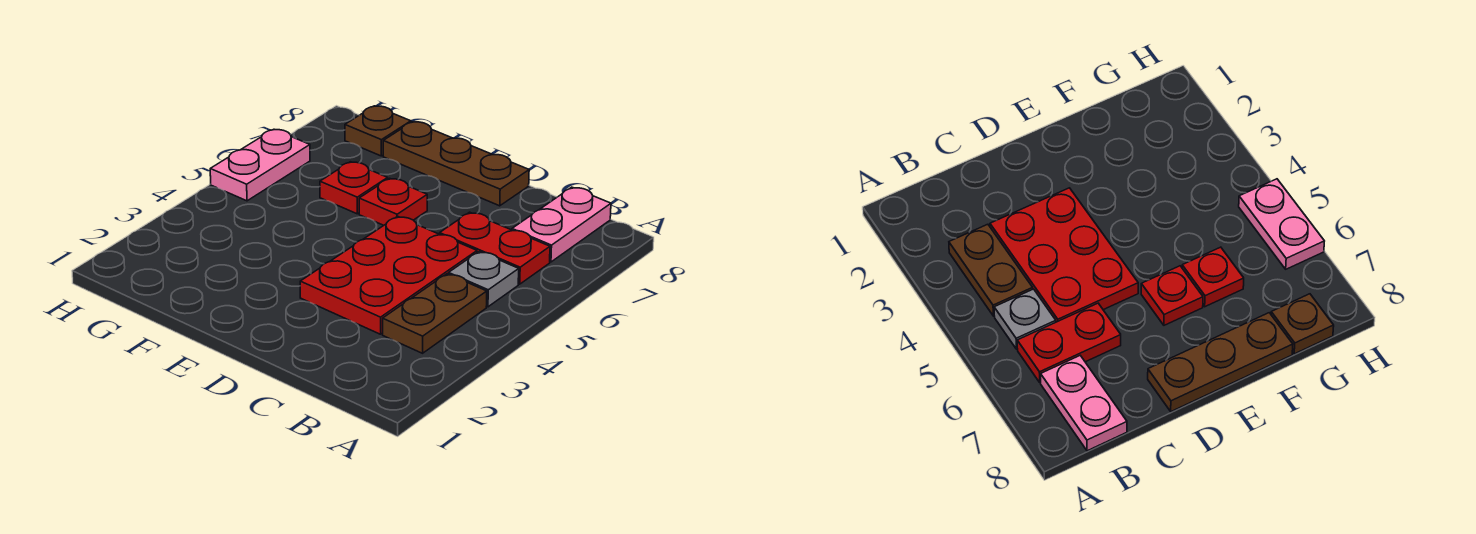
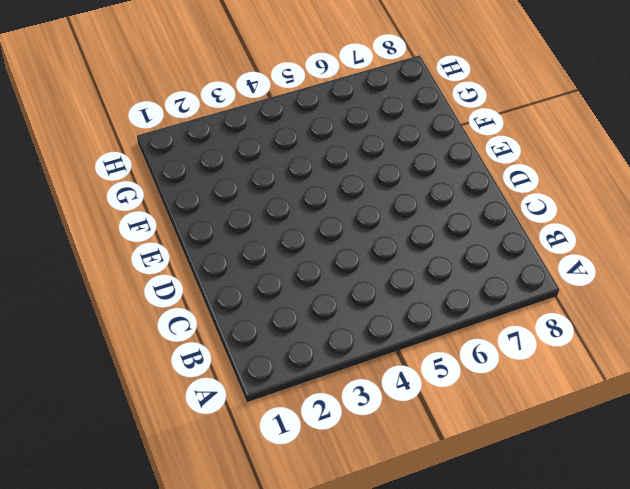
none -> brown 1x2 plate [383,274,487,353]
none -> grey 1x1 plate [449,252,519,307]

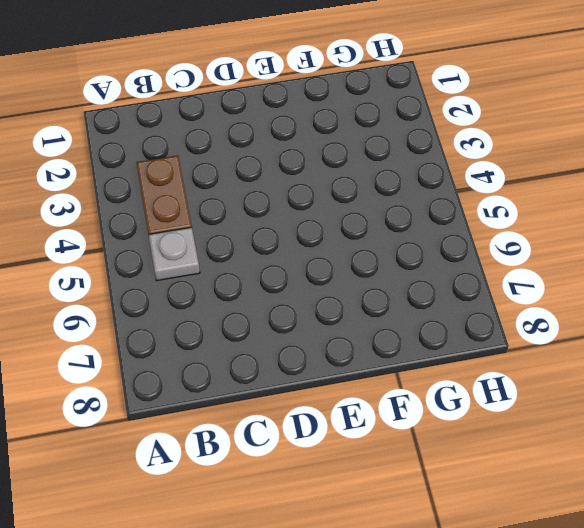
none -> red 1x2 plate [440,212,550,284]
none -> pink 1x2 plate [512,187,611,262]

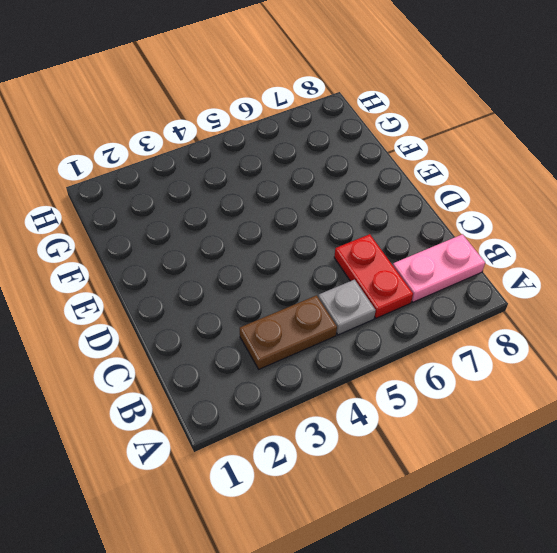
none -> red 2x3 plate [300,216,477,334]
none -> brown 1x3 plate [383,122,529,206]

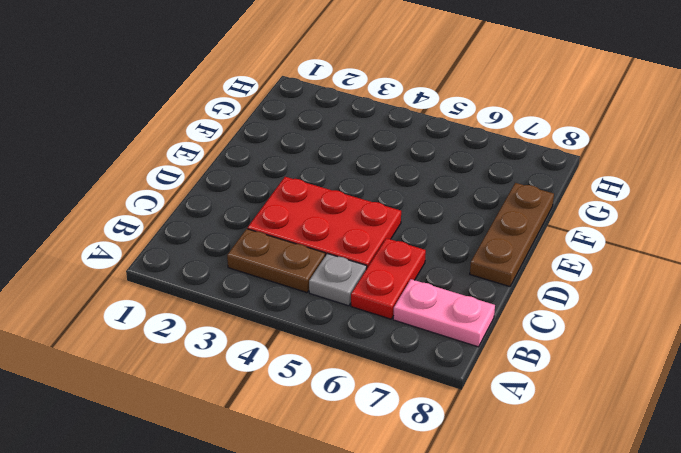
none -> red 1x1 plate [359,178,427,225]
none -> red 1x1 plate [320,162,388,214]

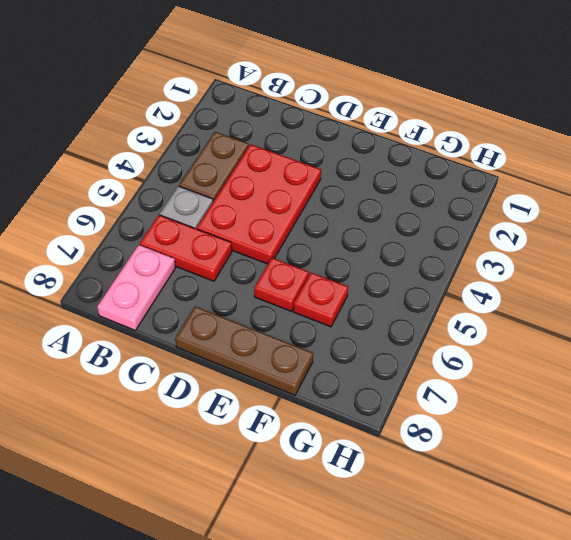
none -> brown 1x1 plate [345,106,411,156]
none -> pink 1x2 plate [210,130,310,201]

